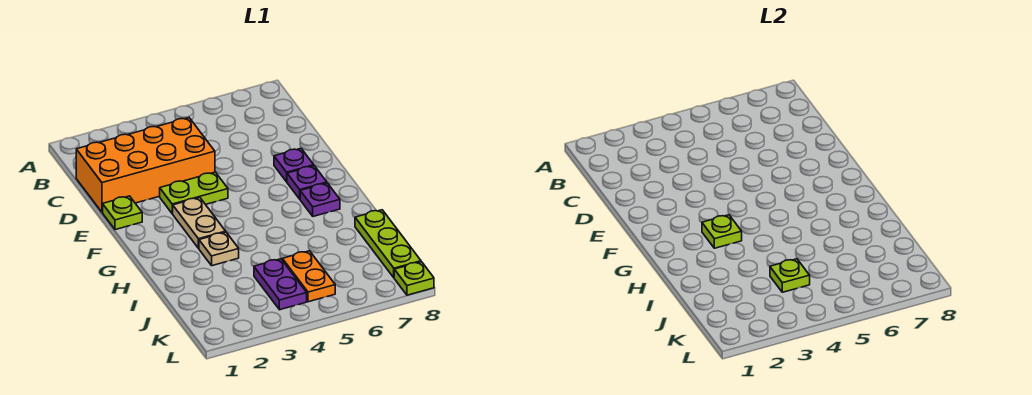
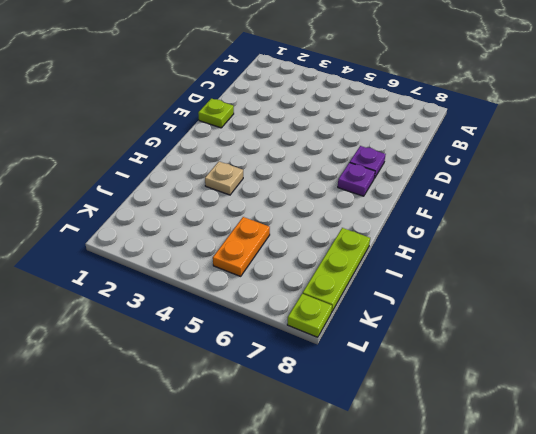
none -> orange 2x4 brick [76,118,215,212]
none -> lime 1x2 plate [160,172,228,213]
none -> tan 1x2 plate [172,198,226,248]

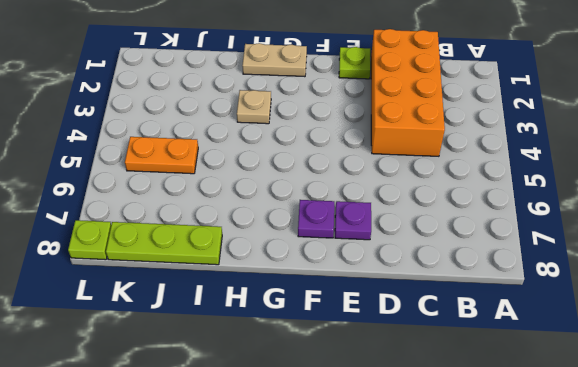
tan 1x2 plate [242,43,307,77] -> tan 1x2 plate moved to [172,198,226,248]
none -> lime 1x2 plate [160,172,228,213]
none -> purple 1x1 plate [300,183,340,216]
none -> purple 1x2 plate [254,259,307,310]

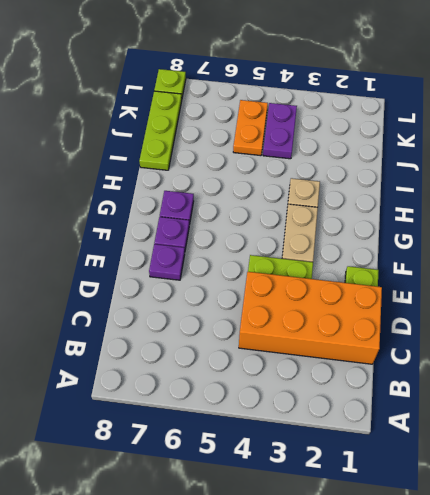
none -> lime 1x1 plate [702,215,742,248]
none -> lime 1x1 plate [770,259,810,292]

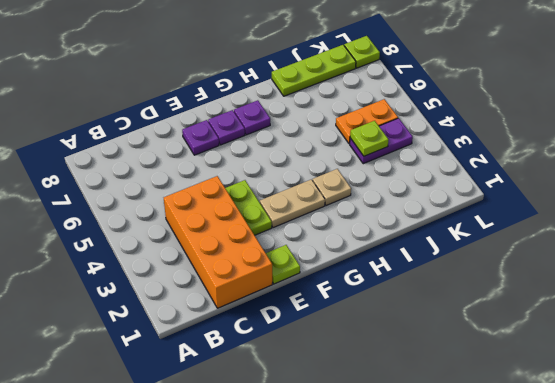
none -> lime 1x1 plate [702,215,742,248]

